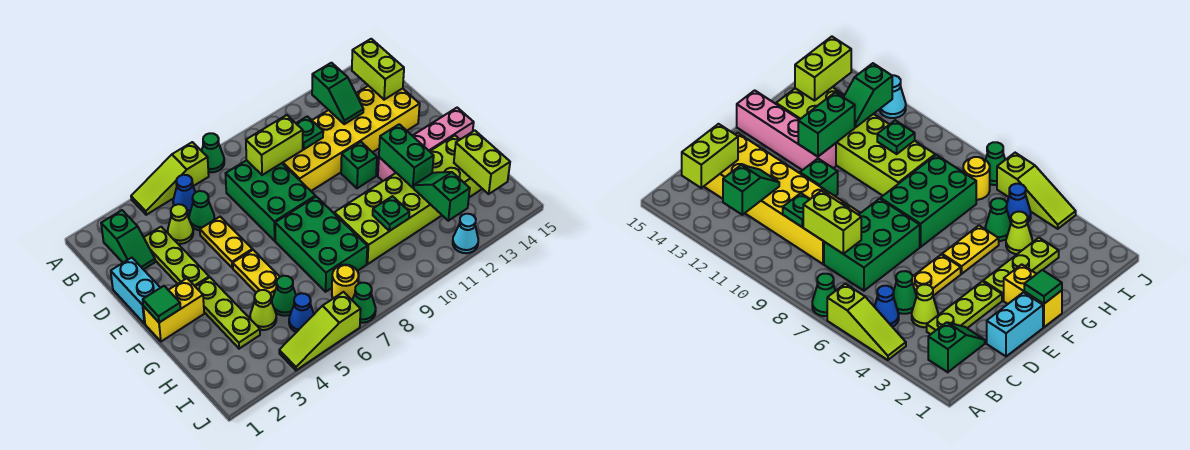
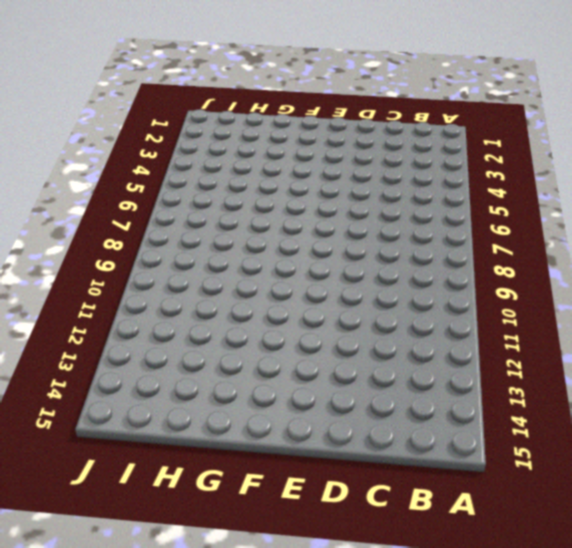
none -> lime 1x3 slope [131,142,209,215]
none -> green 1x1 cone [202,133,224,172]
none -> green 1x2 slope [101,210,155,270]
none -> blue 1x1 cone [173,175,195,214]

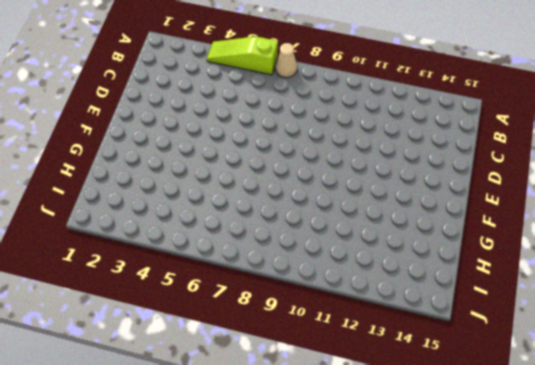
tan 1x1 cone [275,43,297,78] -> green 1x1 cone [202,133,224,172]
none -> green 1x2 slope [101,210,155,270]
none -> blue 1x1 cone [173,175,195,214]
none -> lime 1x3 plate [144,227,209,286]
none -> lime 1x1 cone [168,204,193,244]

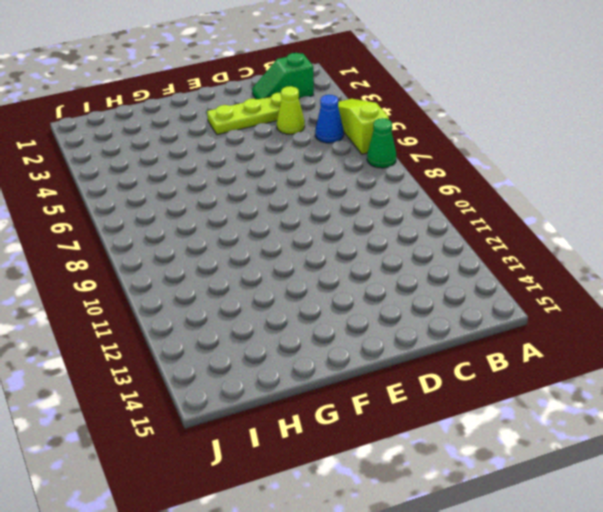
none -> green 1x1 cone [189,191,215,230]
none -> green 2x3 brick [226,160,315,241]
none -> yellow 2x6 brick [282,86,420,191]
none -> cyan 1x2 brick [111,258,160,324]

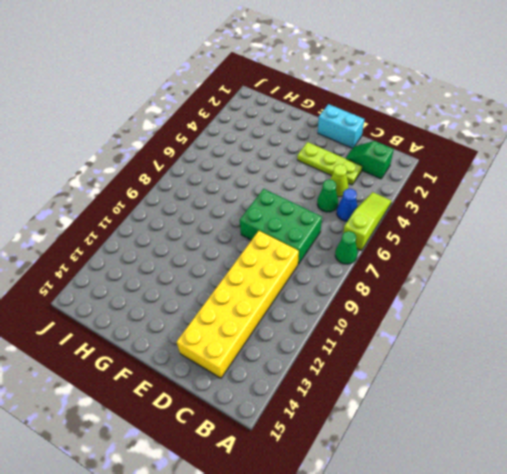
none -> yellow 1x2 plate [200,217,252,268]
none -> green 1x1 brick [341,142,377,188]
none -> yellow 1x2 brick [143,278,204,341]
none -> lime 1x3 plate [195,277,260,349]

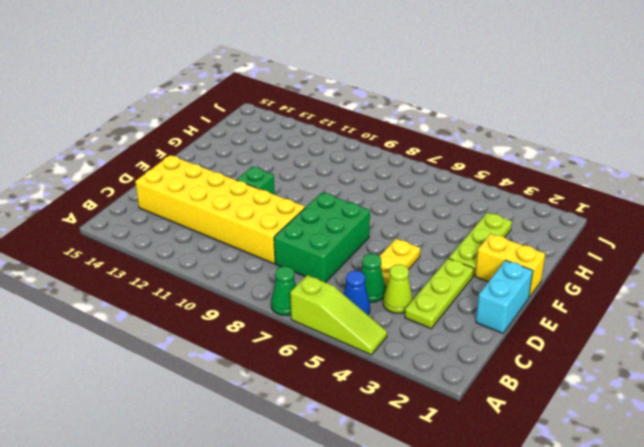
none -> green 1x2 slope [101,210,155,270]
none -> yellow 1x2 plate [233,250,280,299]
none -> green 2x3 brick [275,197,367,292]
none -> pink 1x4 brick [378,108,474,181]

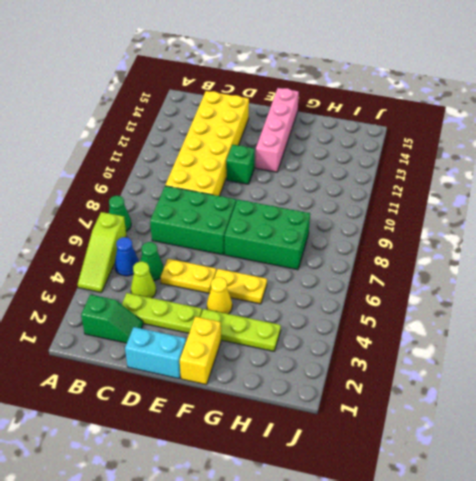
yellow 1x1 cone [207,277,232,314] -> none
none -> lime 2x6 brick [334,135,482,264]
none -> lime 1x1 cone [250,290,276,330]
none -> green 1x1 cone [272,276,296,316]
none -> blue 1x1 cone [289,293,314,332]

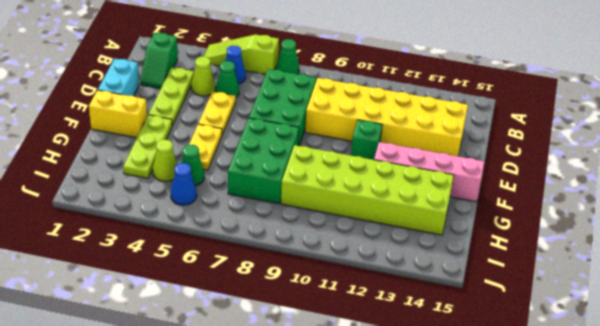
none -> yellow 1x1 round brick [332,265,359,300]
none -> lime 1x3 slope [279,292,361,370]
none -> green 1x1 cone [352,283,376,323]
none -> cyan 1x1 cone [453,214,478,253]

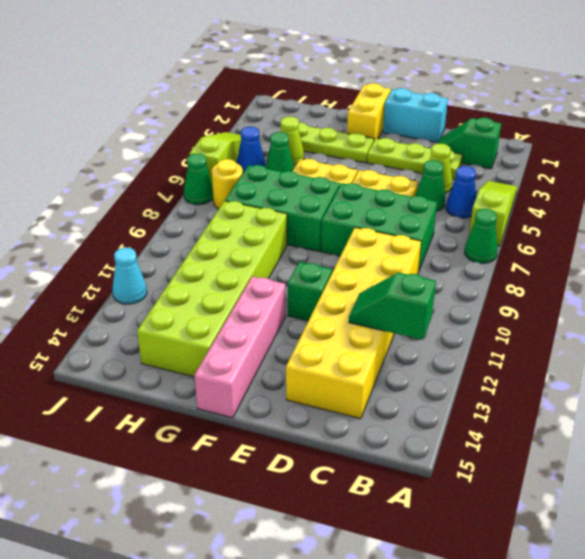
none -> lime 1x2 brick [352,39,404,100]
none -> lime 1x2 brick [246,115,303,175]
none -> green 1x1 plate [296,116,323,149]
none -> green 1x1 tile [143,286,181,323]

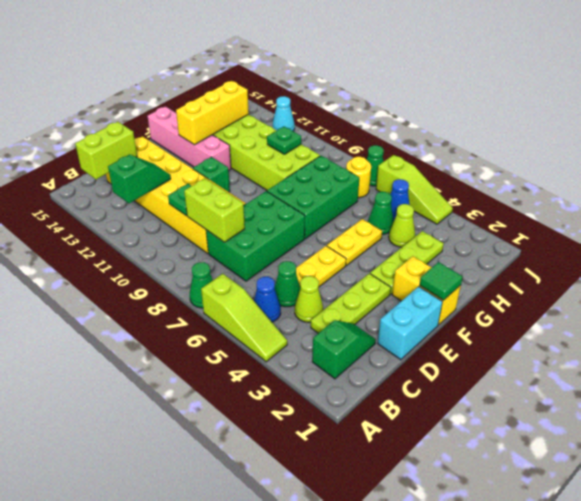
yellow 1x3 brick [176,81,249,145] -> none
none -> green 1x2 brick [379,124,434,188]
none -> green 1x2 slope [414,172,470,221]
none -> lime 1x2 brick [454,130,510,194]

